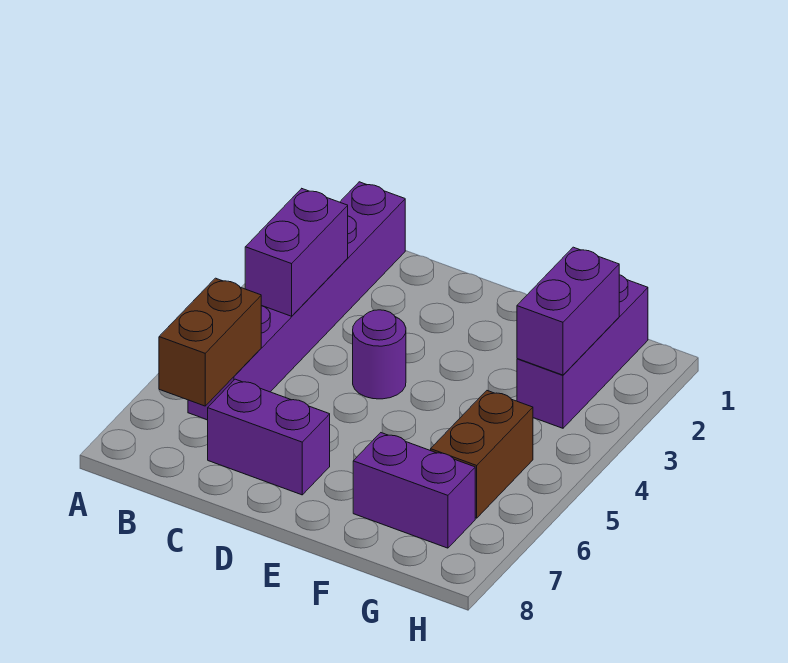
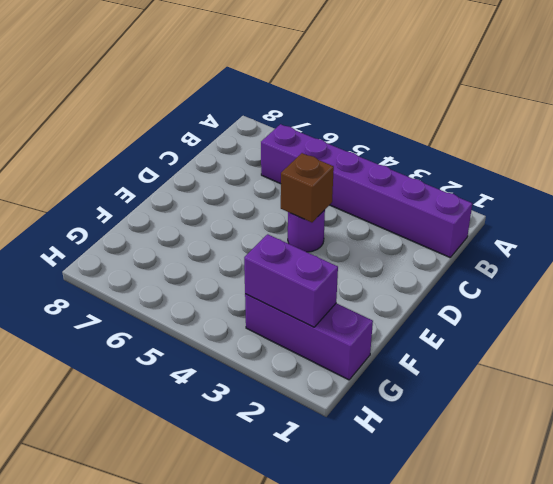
brown 1x1 brick [281,153,334,222] -> none
none -> purple 1x2 brick [208,379,330,495]
none -> purple 1x2 brick [353,433,475,548]

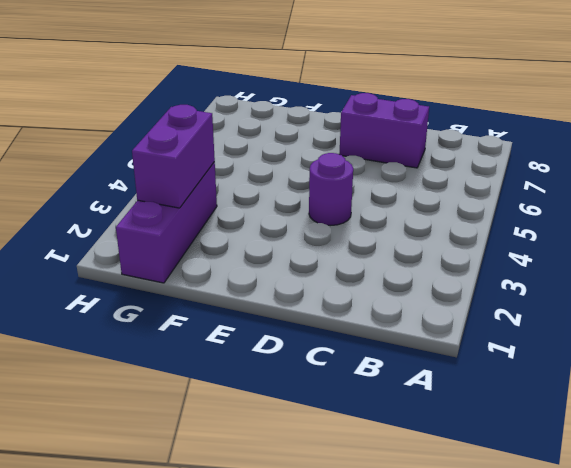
none -> purple 1x6 brick [188,182,405,420]
none -> purple 1x2 brick [353,433,475,548]

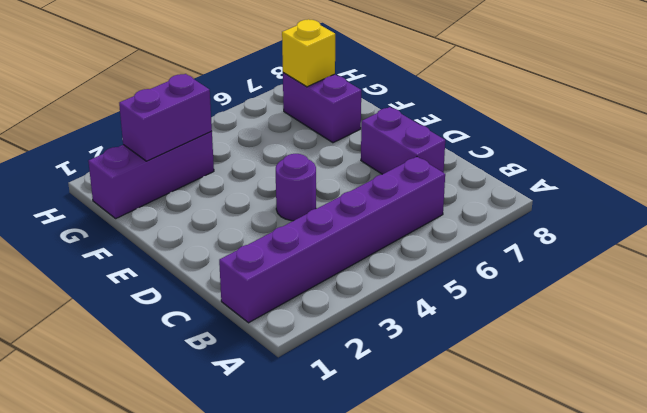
yellow 1x1 brick [282,19,335,87] -> none
none -> brown 1x2 brick [431,391,533,518]
none -> purple 1x2 brick [245,189,348,316]

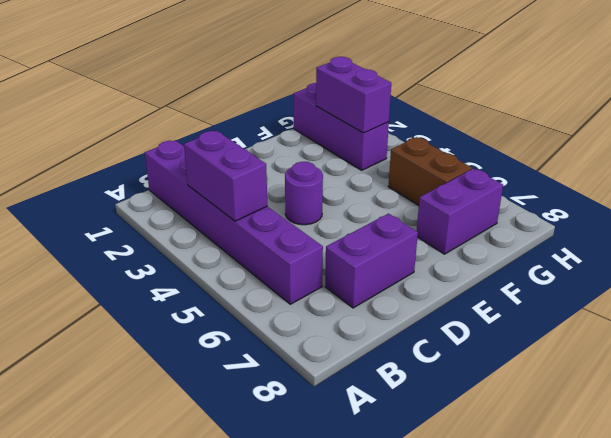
none -> brown 1x2 brick [159,278,261,406]

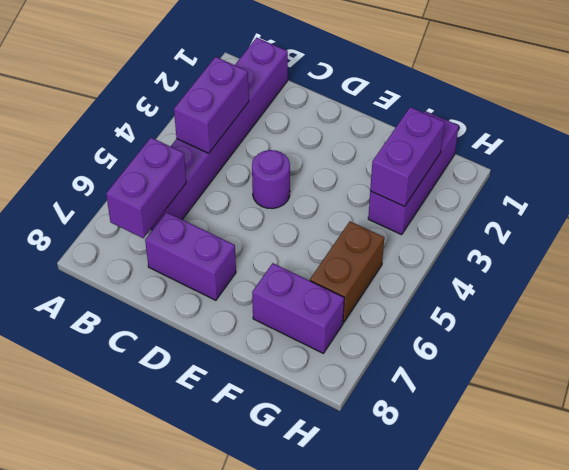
purple 1x2 brick [106,138,186,238] -> brown 1x2 brick [159,278,261,406]

